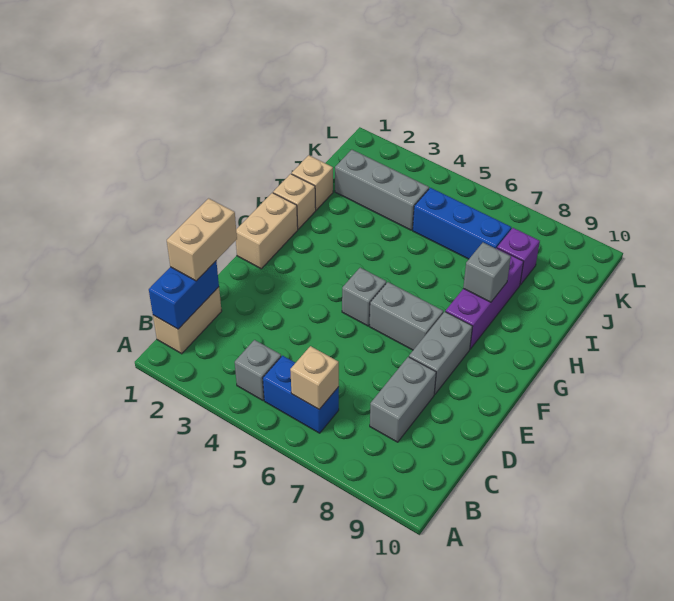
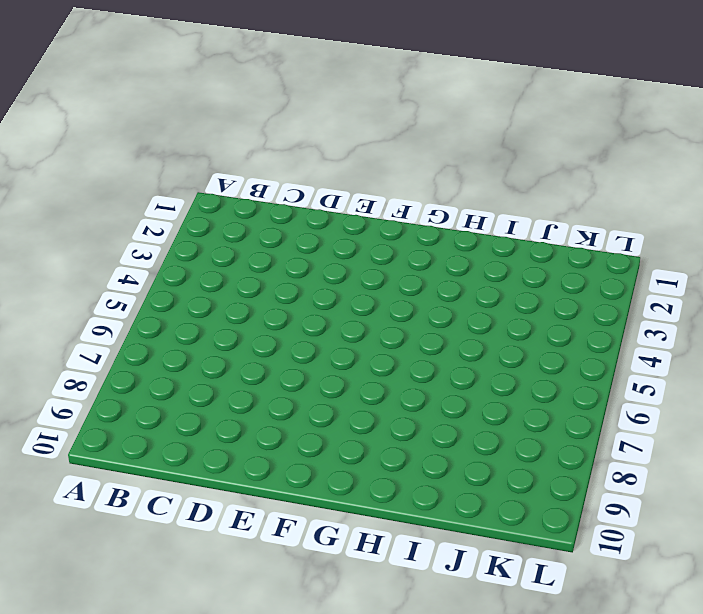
none -> tan 1x2 brick [153,287,222,354]
none -> grey 1x1 brick [235,340,281,400]
none -> blue 1x2 brick [263,356,339,433]

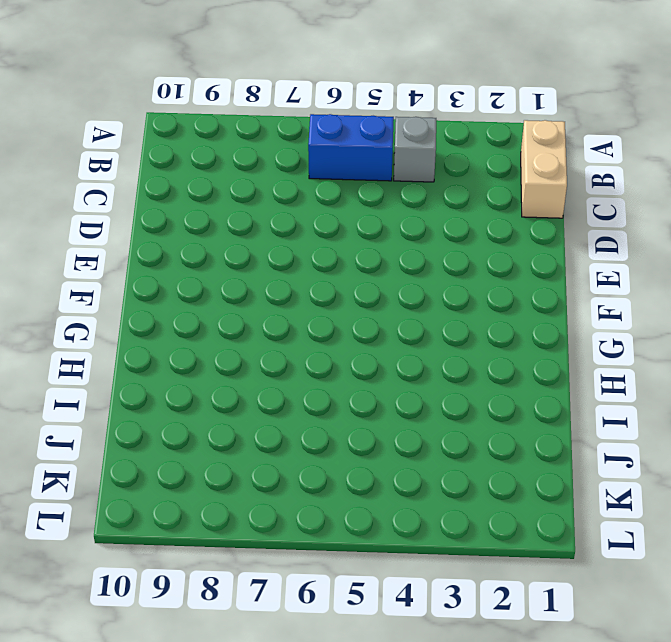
none -> grey 1x2 brick [370,357,436,442]
none -> grey 1x2 brick [409,312,473,394]
none -> tan 1x2 brick [236,193,298,269]

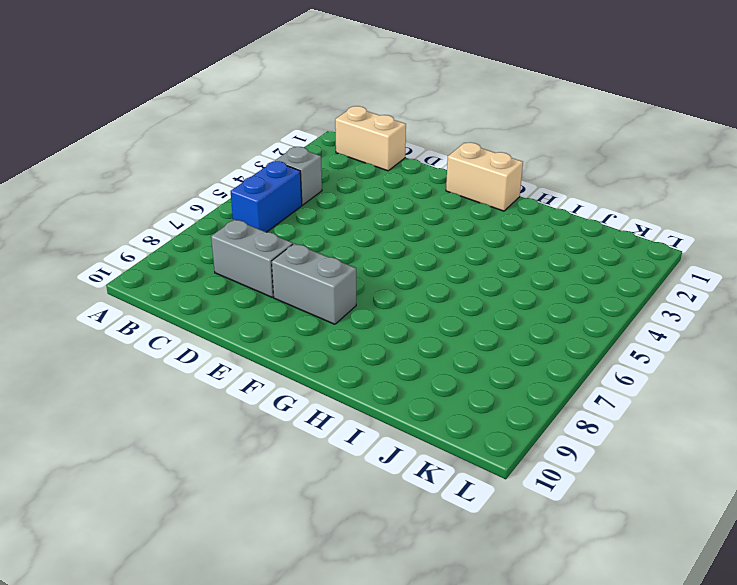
none -> grey 1x1 brick [342,268,386,326]
none -> grey 1x2 brick [369,282,443,350]
none -> purple 1x3 brick [446,248,524,349]

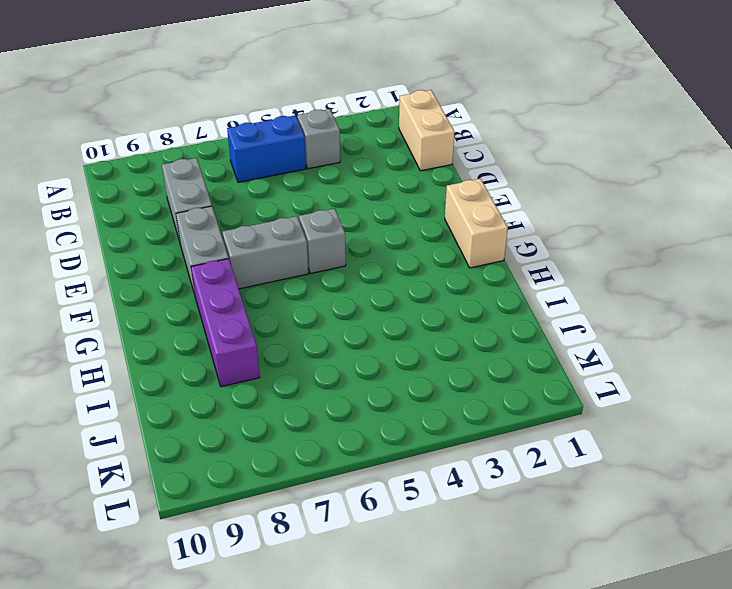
none -> tan 1x1 brick [273,174,316,229]
none -> tan 1x1 brick [292,155,333,210]
none -> grey 1x3 brick [335,150,429,230]

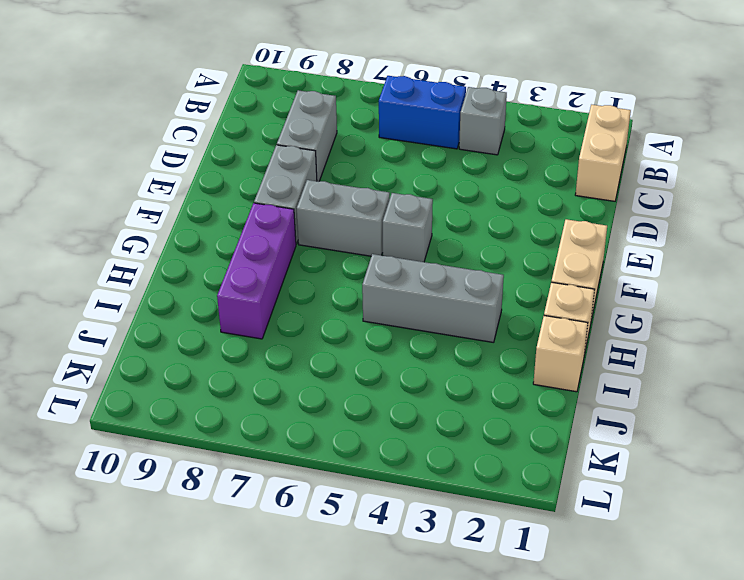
grey 1x3 brick [362,254,504,343] -> grey 1x3 brick moved to [335,150,429,230]
none -> blue 1x3 brick [413,188,511,259]
none -> purple 1x1 brick [497,228,540,285]
none -> blue 1x2 brick [149,261,219,329]

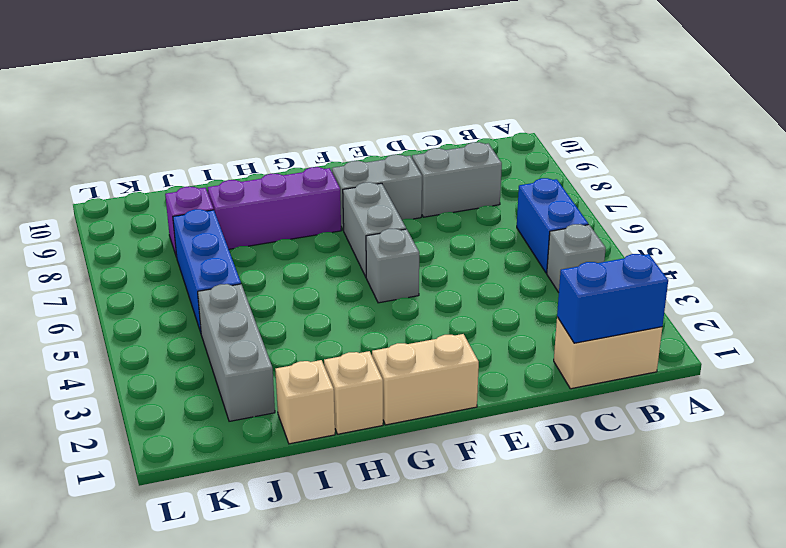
none -> tan 1x1 brick [290,346,339,409]
none -> grey 1x1 brick [463,243,511,302]
none -> tan 1x2 brick [167,198,237,281]

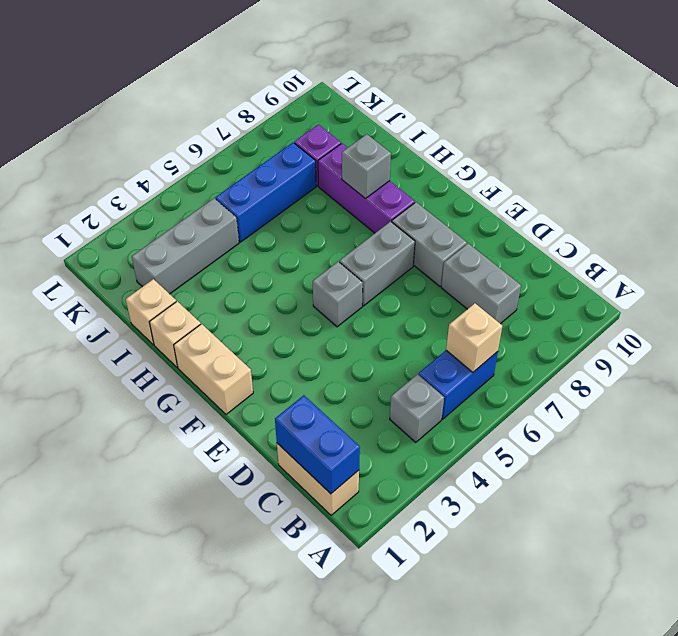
none -> tan 1x2 brick [167,198,237,281]

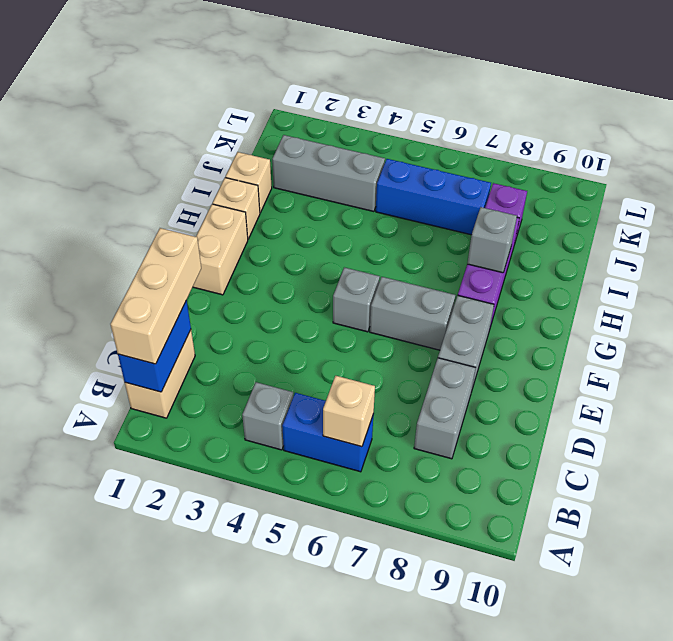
tan 1x3 brick [111,228,201,364] -> tan 1x2 brick [167,198,237,281]

